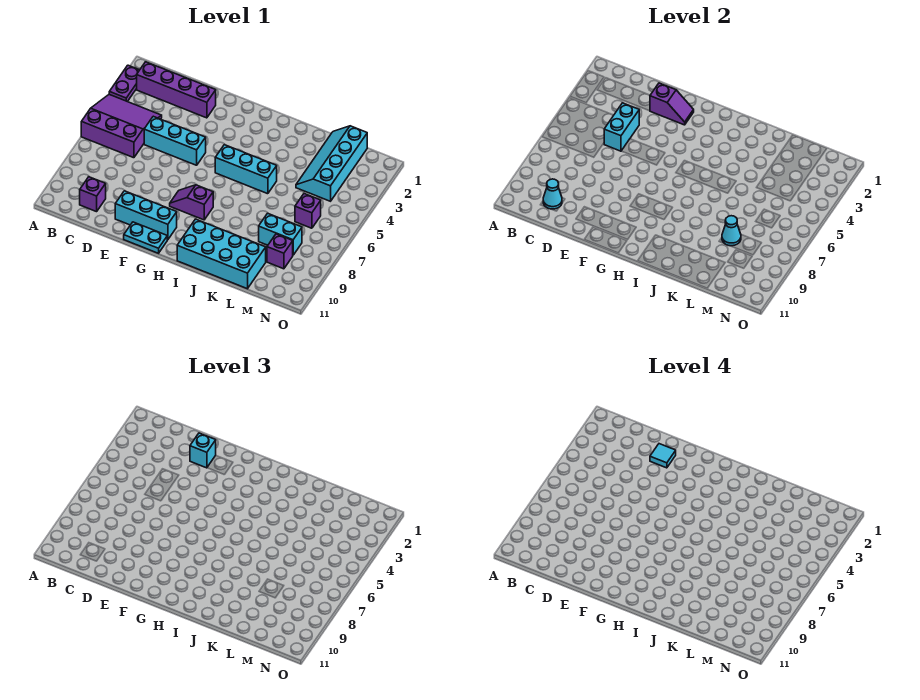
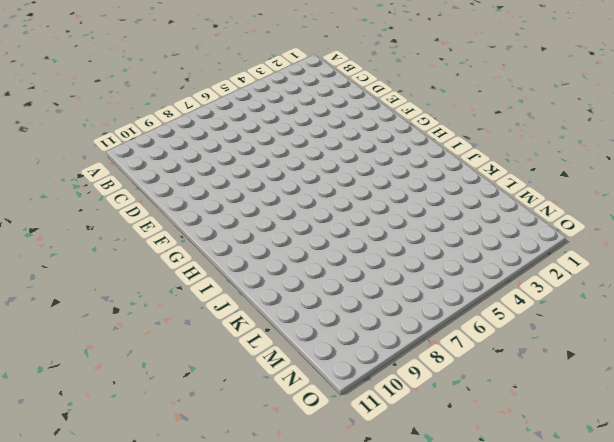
none -> purple 1x2 plate [109,65,139,102]
none -> purple 3x3 slope [81,95,162,158]
none -> purple 1x4 brick [137,62,216,118]

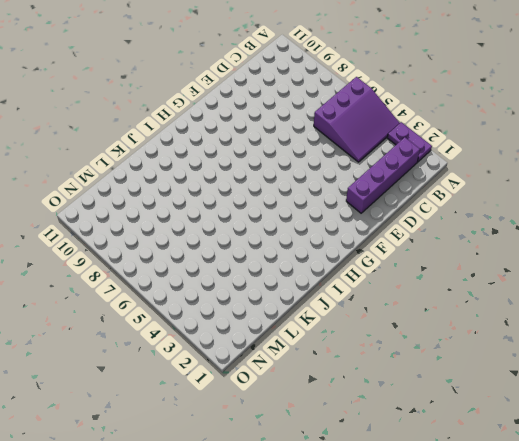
none -> purple 1x1 brick [80,177,106,212]
none -> cyan 1x3 brick [144,116,206,165]
none -> cyan 1x3 brick [115,191,177,240]

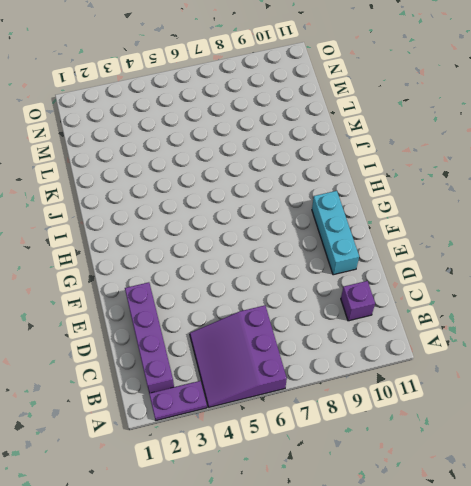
none -> cyan 1x3 brick [144,116,206,165]
none -> cyan 1x2 plate [124,222,167,253]
none -> purple 1x2 slope [170,185,213,220]

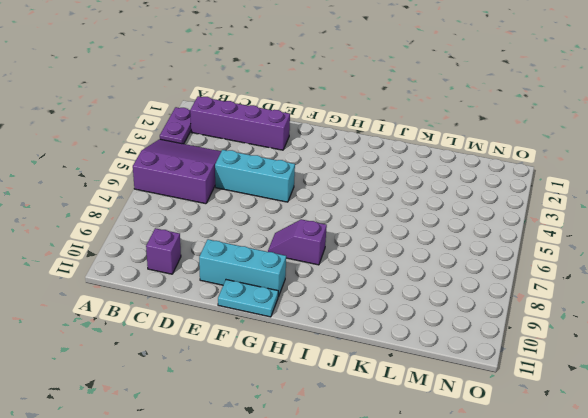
none -> cyan 1x3 brick [215,145,277,194]
none -> cyan 2x4 brick [177,219,266,289]
none -> cyan 2x4 slope [296,126,367,201]

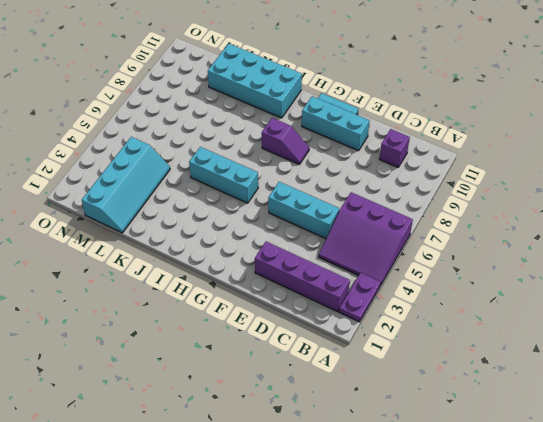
none -> cyan 1x2 brick [259,213,302,255]
none -> purple 1x1 brick [295,193,321,228]
none -> purple 1x1 brick [267,234,293,269]

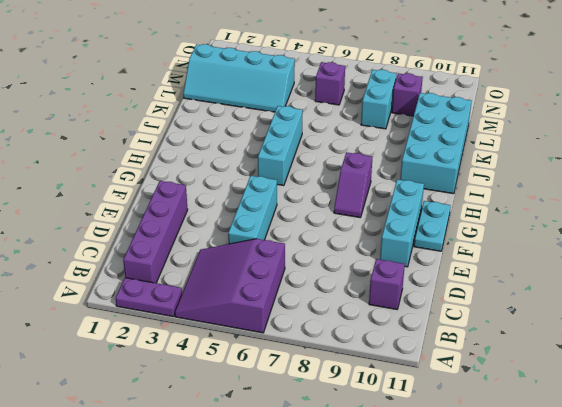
none -> cyan 1x1 cone [543,179,562,209]
none -> cyan 1x2 brick [604,103,639,151]
none -> purple 1x2 slope [650,83,694,125]

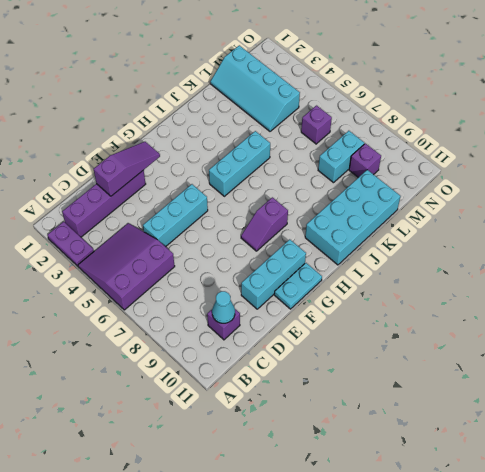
purple 1x3 slope [94,142,160,196] -> purple 1x2 slope [650,83,694,125]
none -> cyan 1x2 brick [604,103,639,151]
none -> cyan 1x1 cone [722,216,741,246]
none -> cyan 1x1 brick [190,433,216,468]

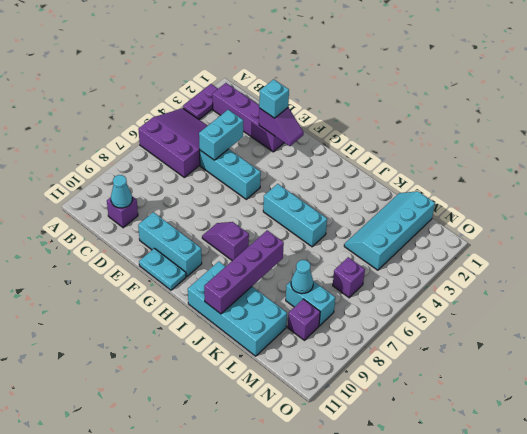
purple 1x4 brick [204,230,284,314] -> none
none -> cyan 1x1 tile [650,444,676,468]

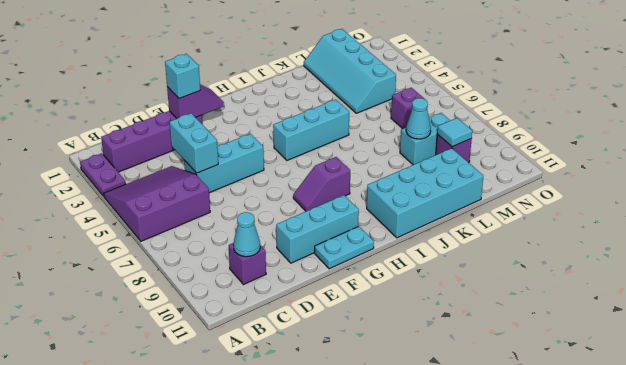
cyan 1x1 tile [437,118,472,147] -> cyan 1x1 tile moved to [650,444,676,468]

